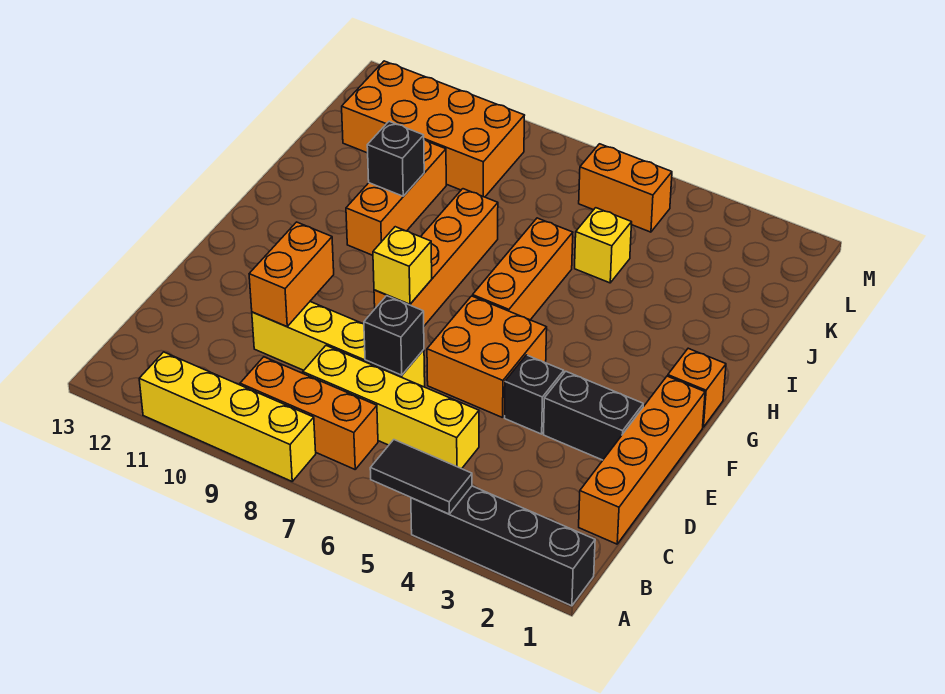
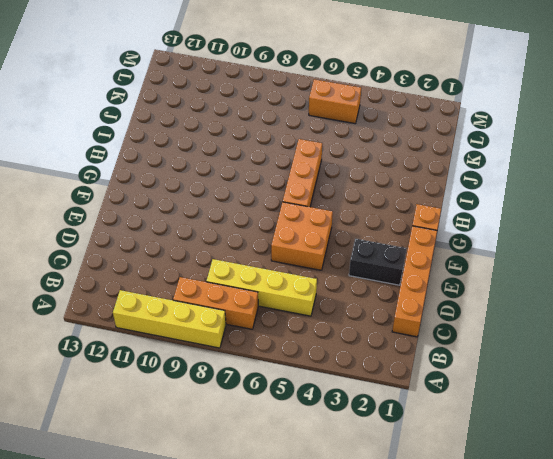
none -> black 1x4 brick [411,486,595,606]
none -> yellow 1x4 brick [252,302,425,387]
none -> black 1x1 brick [505,355,564,434]

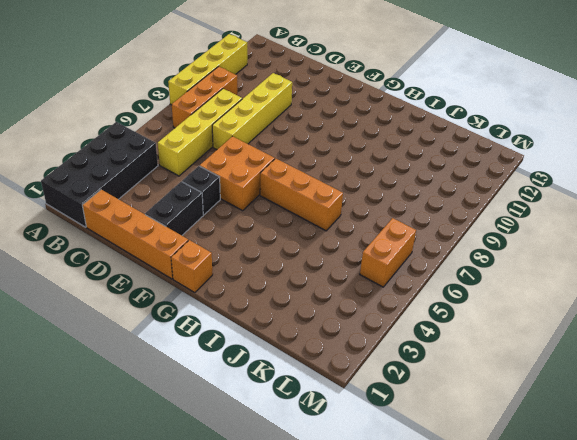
black 2x4 brick [41,122,158,227] -> black 1x4 brick [411,486,595,606]
none -> orange 1x4 brick [374,189,498,326]
none -> orange 1x3 brick [346,140,446,255]
none -> yellow 1x1 brick [575,208,632,283]

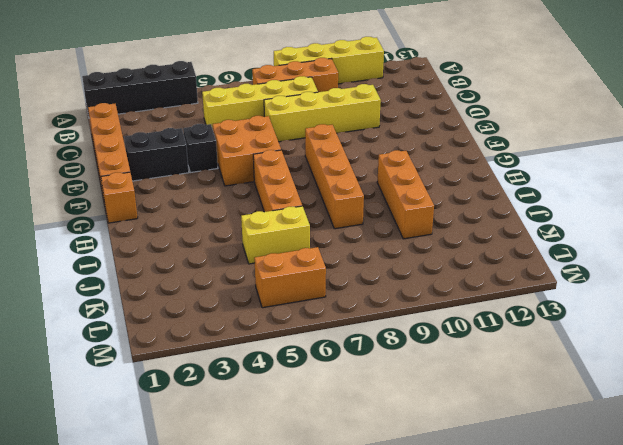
yellow 1x2 brick [241,206,310,264] -> yellow 1x1 brick [575,208,632,283]
none -> orange 2x4 brick [342,61,525,197]
none -> black 1x2 tile [370,440,472,514]
none -> black 1x1 brick [364,296,424,375]

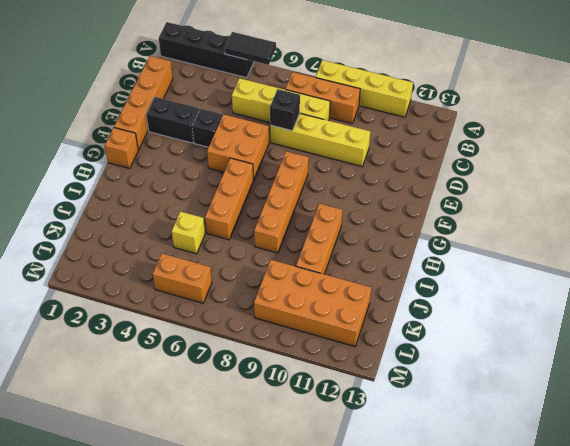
none -> orange 1x2 brick [249,222,334,327]
none -> yellow 1x1 brick [373,227,432,304]
none -> black 1x1 brick [367,121,424,196]

